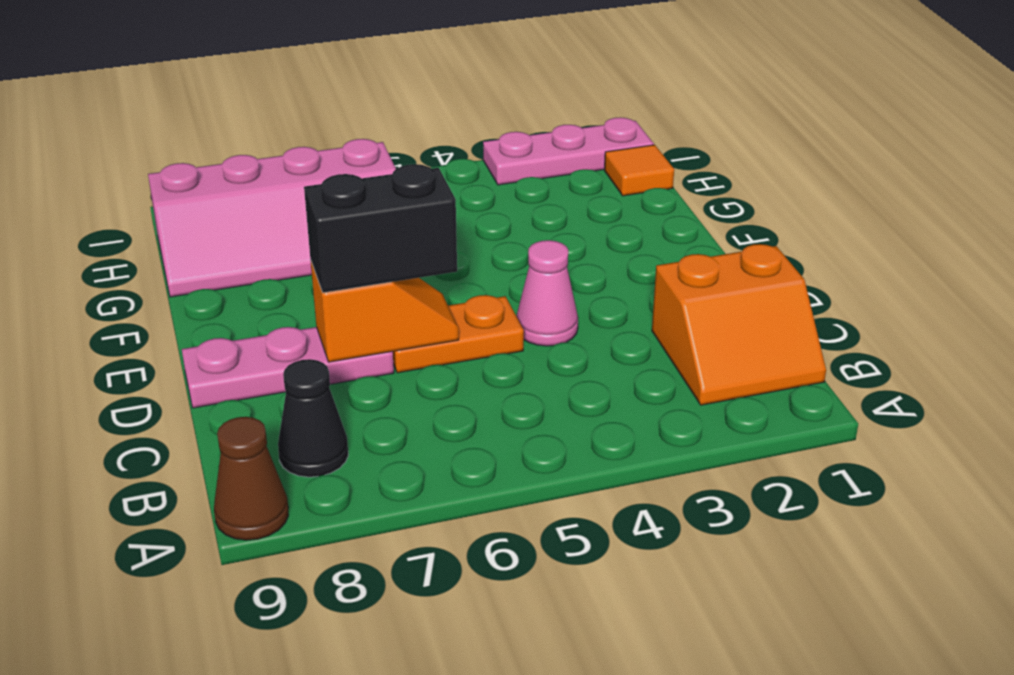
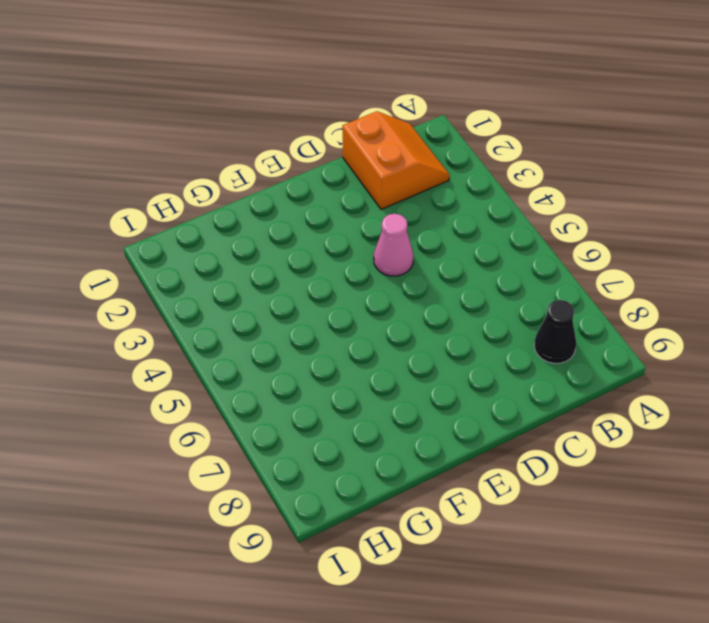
none -> brown 1x1 cone [214,417,289,540]
none -> orange 1x2 plate [393,295,524,373]

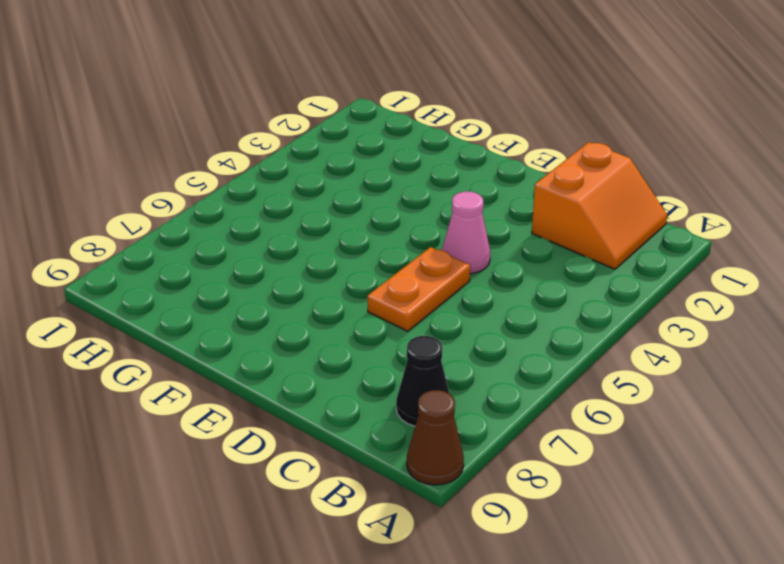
none -> pink 1x3 plate [182,327,394,408]
none -> pink 2x4 slope [148,139,396,297]

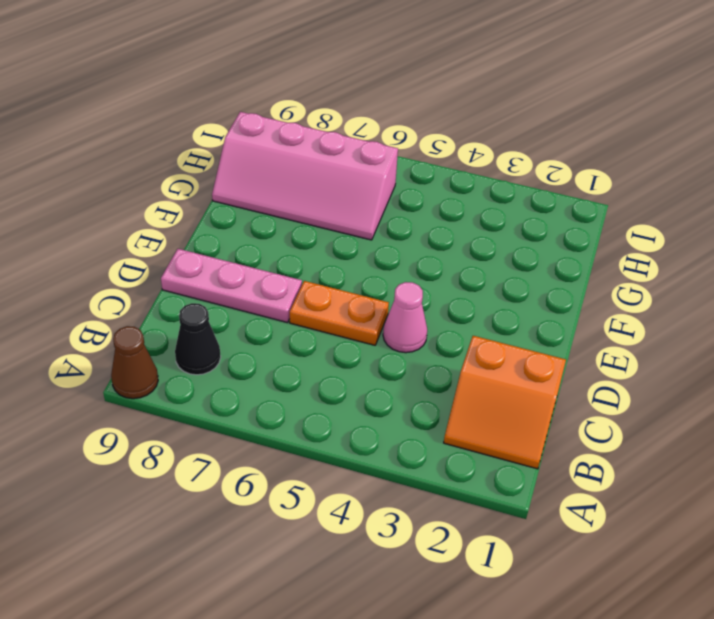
none -> orange 1x1 tile [604,145,674,196]
none -> pink 1x3 plate [483,117,654,185]

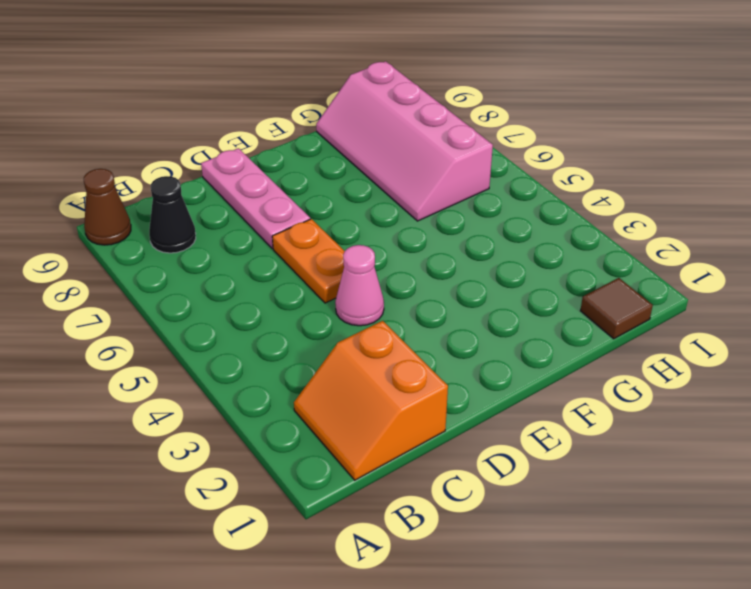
brown 1x1 tile [580,278,653,339] -> orange 1x1 tile [604,145,674,196]
none -> pink 1x3 plate [483,117,654,185]
none -> orange 1x2 slope [311,262,459,362]

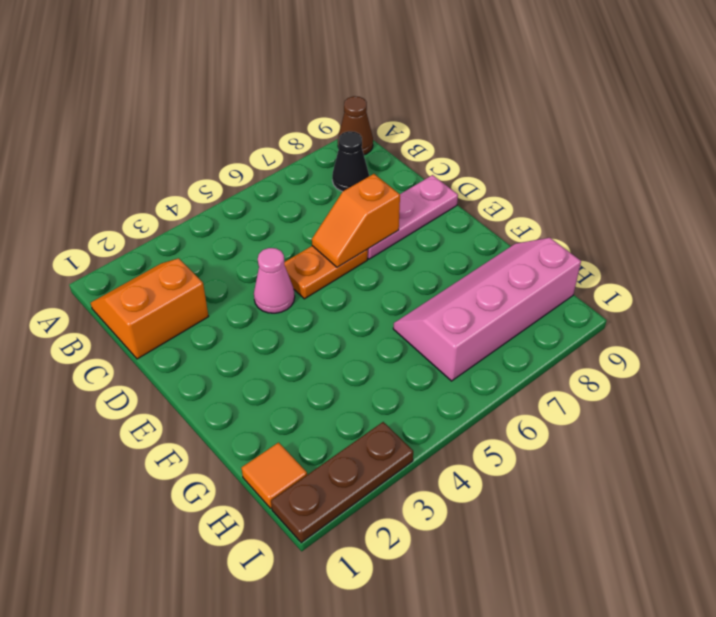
brown 1x3 plate [271,422,413,543] -> pink 1x3 plate [483,117,654,185]
none -> black 1x2 brick [304,164,457,293]

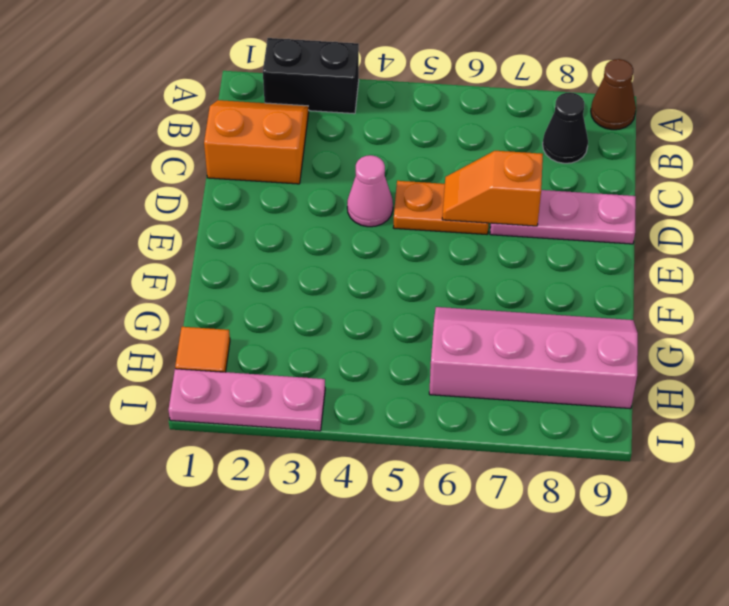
black 1x2 brick [263,38,359,114] -> black 1x2 brick moved to [304,164,457,293]

